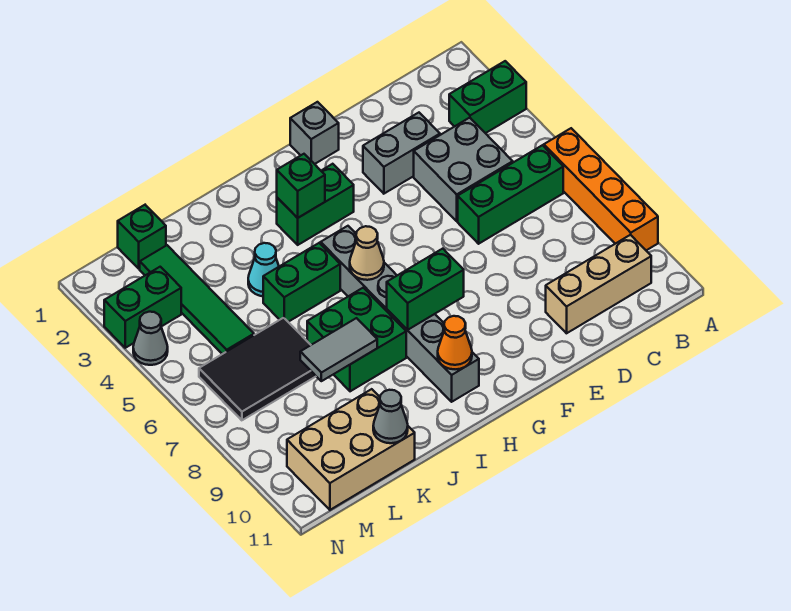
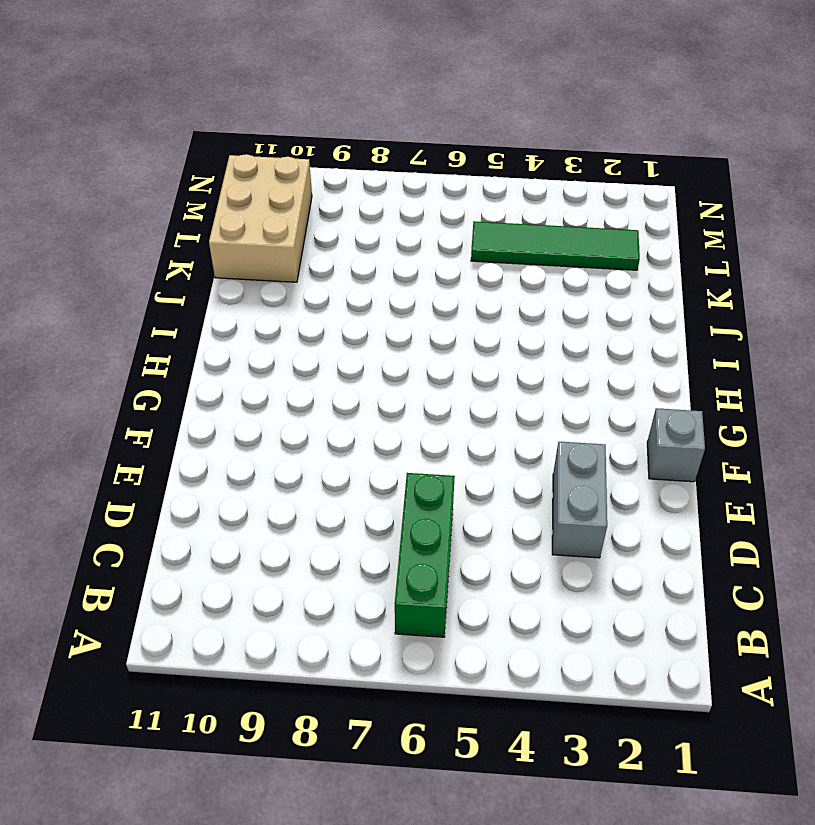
none -> green 1x2 brick [449,61,526,133]
none -> orange 1x4 brick [544,128,658,250]
none -> tan 1x3 brick [546,235,651,333]

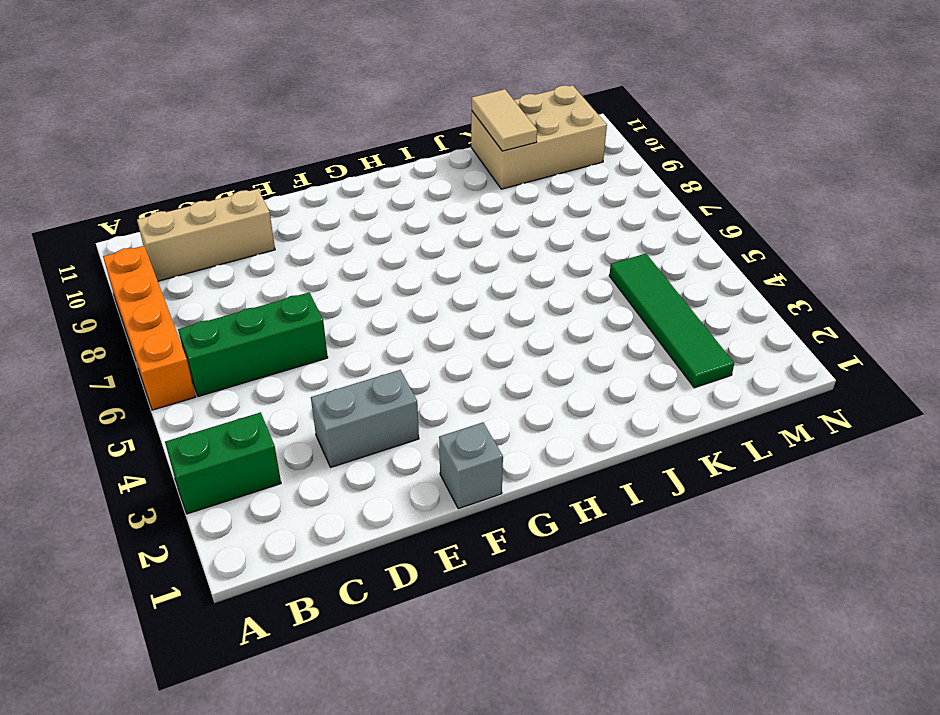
tan 1x2 tile [472,89,537,151] -> grey 1x1 cone [373,390,408,443]
none -> grey 2x2 brick [414,118,513,221]
none -> green 1x2 brick [277,164,354,245]
none -> grey 1x6 brick [321,226,479,402]

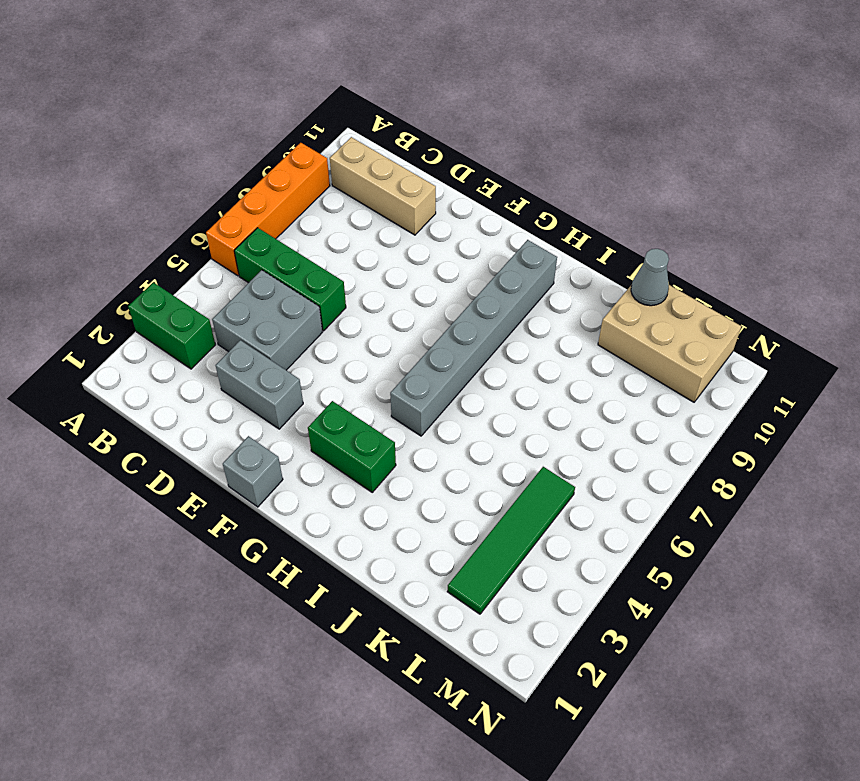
none -> green 1x2 brick [263,243,340,322]
none -> green 2x2 brick [307,288,406,391]
none -> cyan 1x1 cone [248,243,279,296]

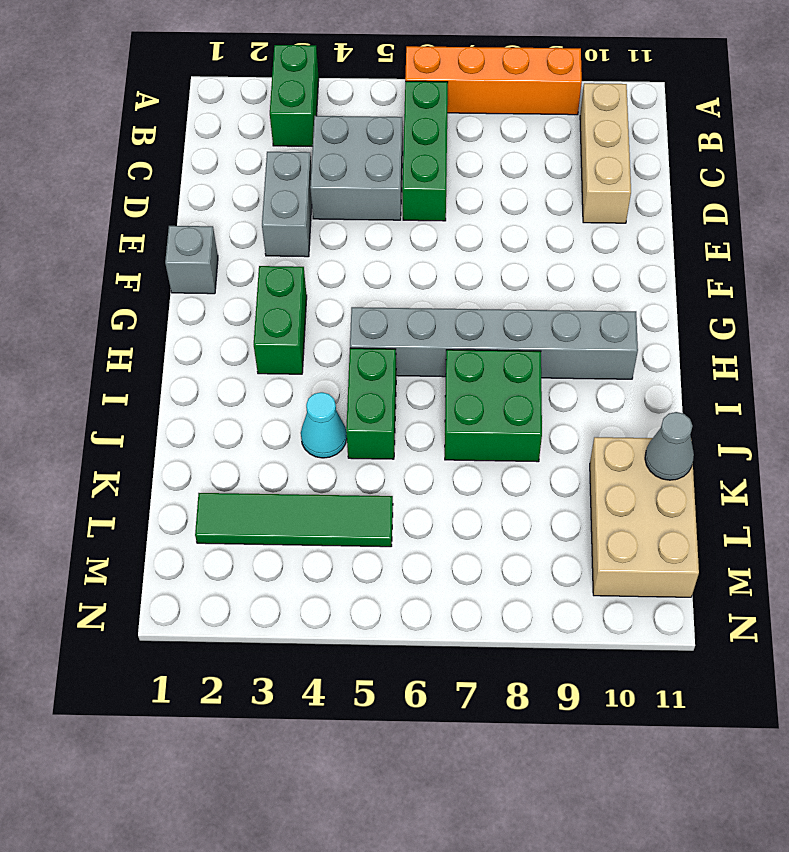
none -> black 2x3 tile [199,318,316,420]
none -> green 1x1 brick [118,205,166,269]
none -> green 1x2 brick [104,267,181,348]

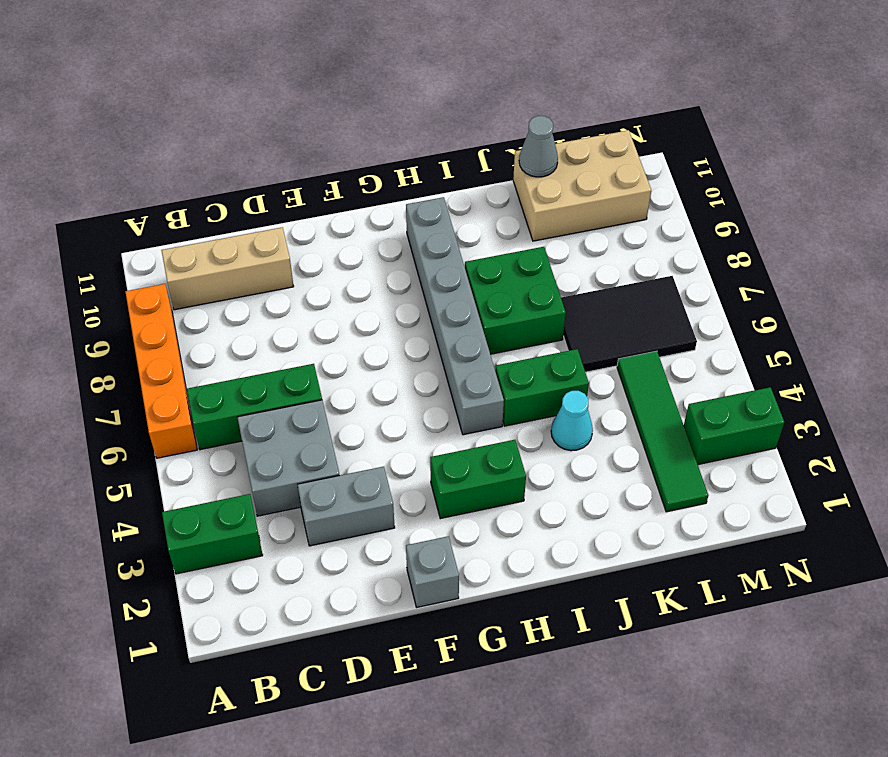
none -> green 1x1 brick [118,205,166,269]
none -> grey 1x1 cone [133,312,168,365]
none -> green 1x2 brick [387,249,464,330]

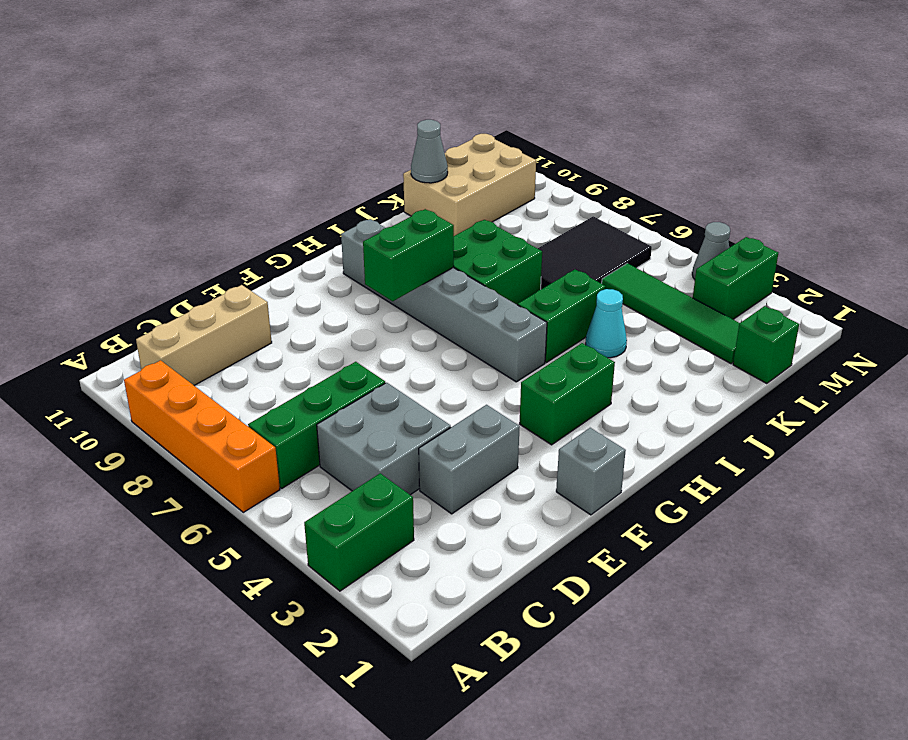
none -> green 1x1 brick [277,154,325,218]
none -> tan 1x1 cone [350,226,384,280]
none -> orange 1x1 cone [438,316,472,369]

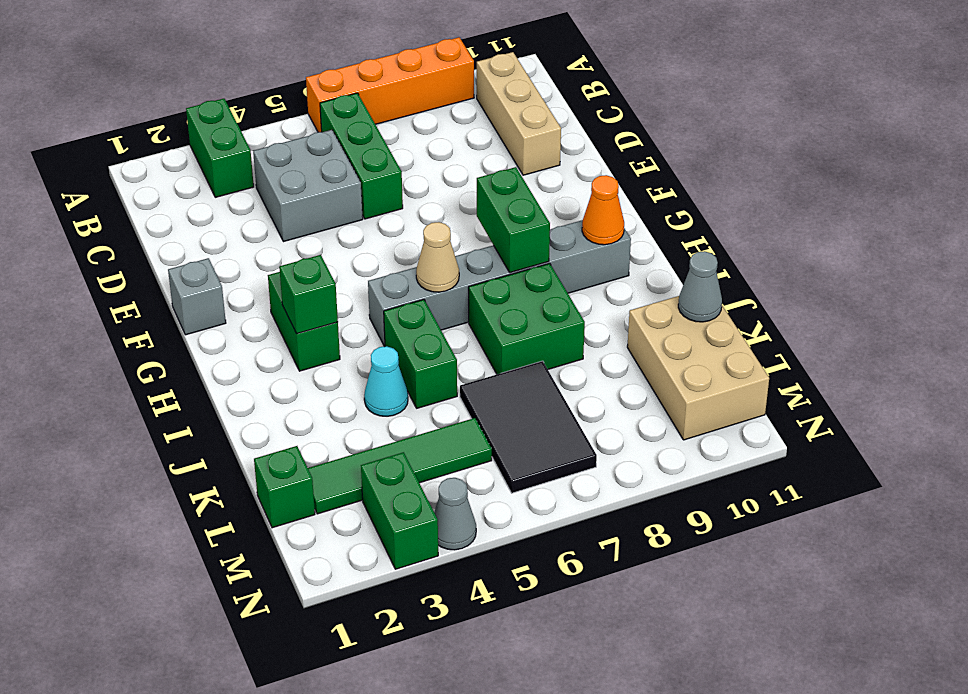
none -> grey 1x2 brick [363,113,440,194]
none -> grey 1x2 tile [300,318,377,381]

